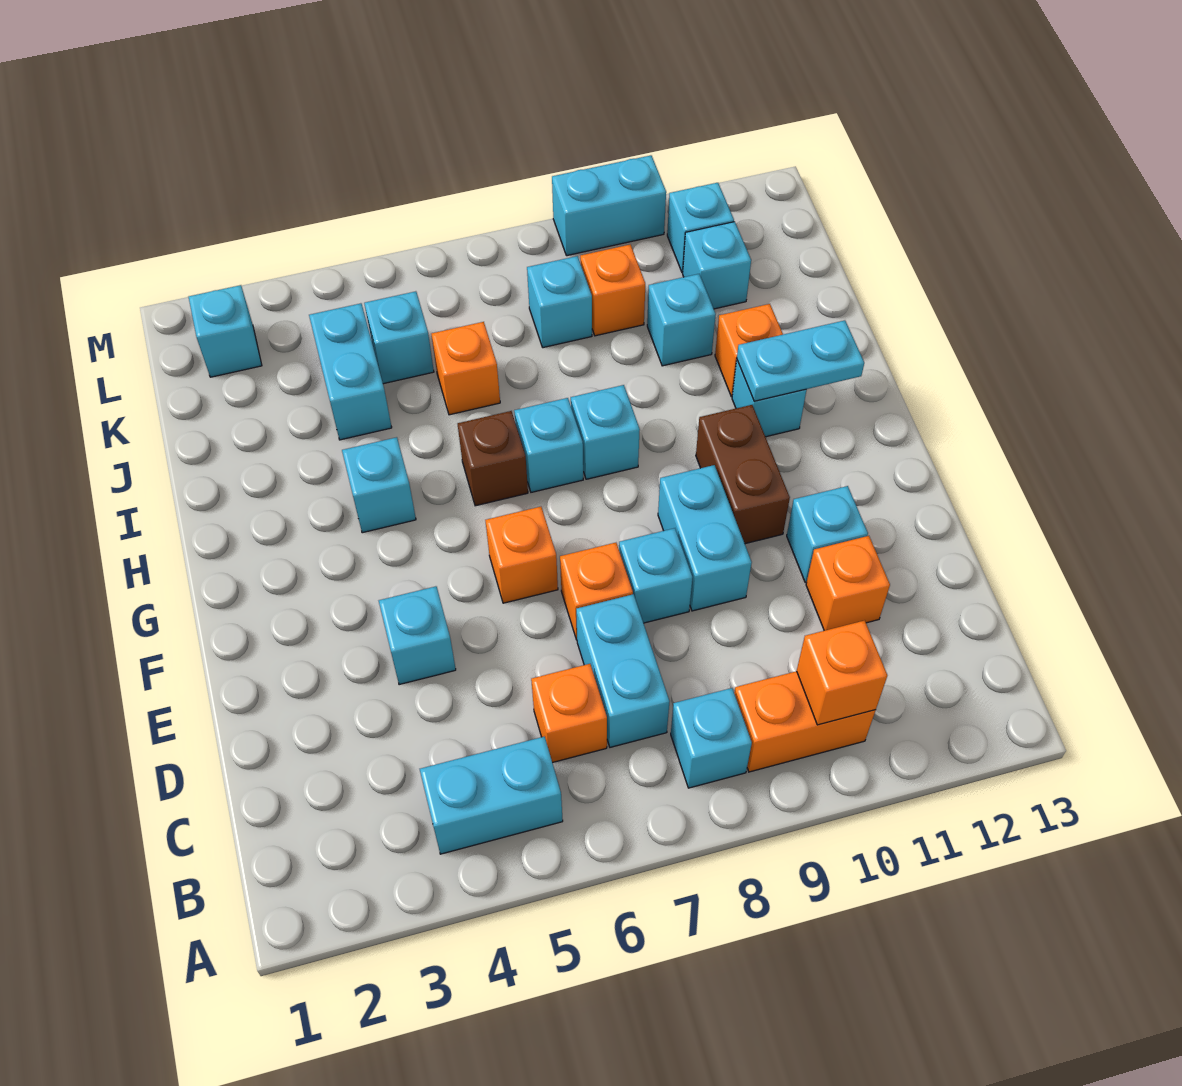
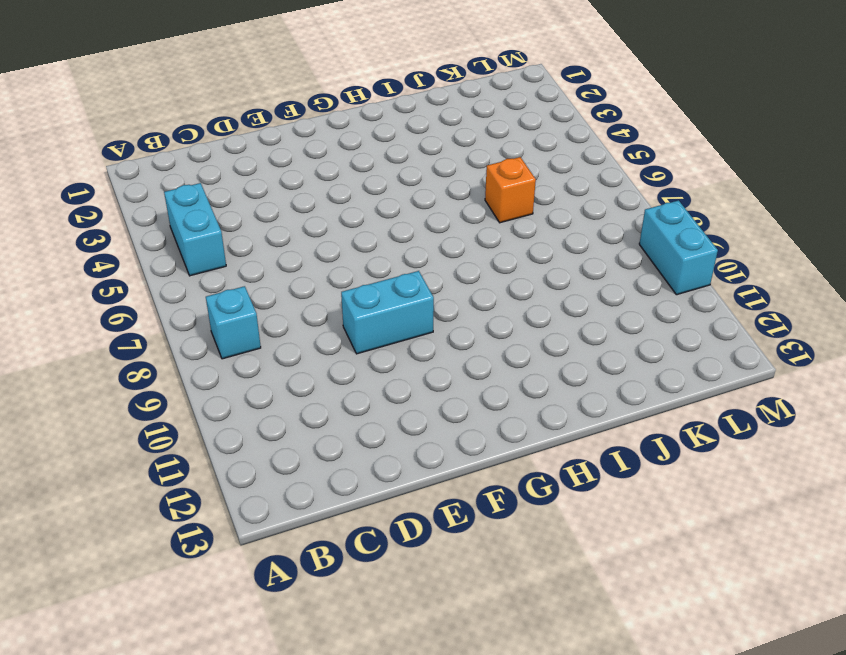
none -> orange 1x2 brick [734,671,876,772]
none -> orange 1x1 brick [531,664,607,763]
none -> cyan 1x2 brick [576,594,670,747]
none -> orange 1x1 brick [806,536,890,631]

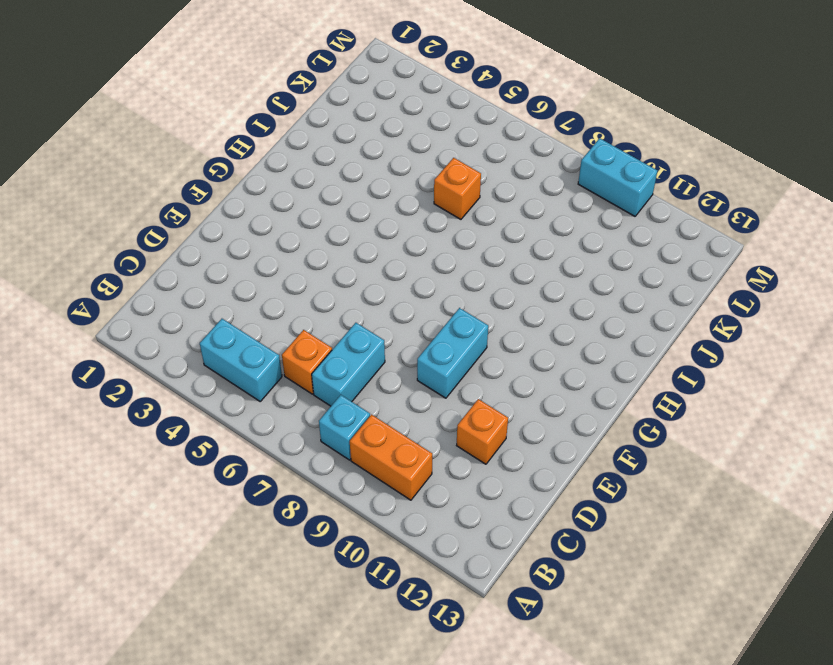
none -> cyan 1x1 brick [379,586,456,685]
none -> orange 1x1 brick [560,543,633,640]
none -> cyan 1x1 brick [619,528,693,623]
none -> cyan 1x1 brick [787,486,868,583]

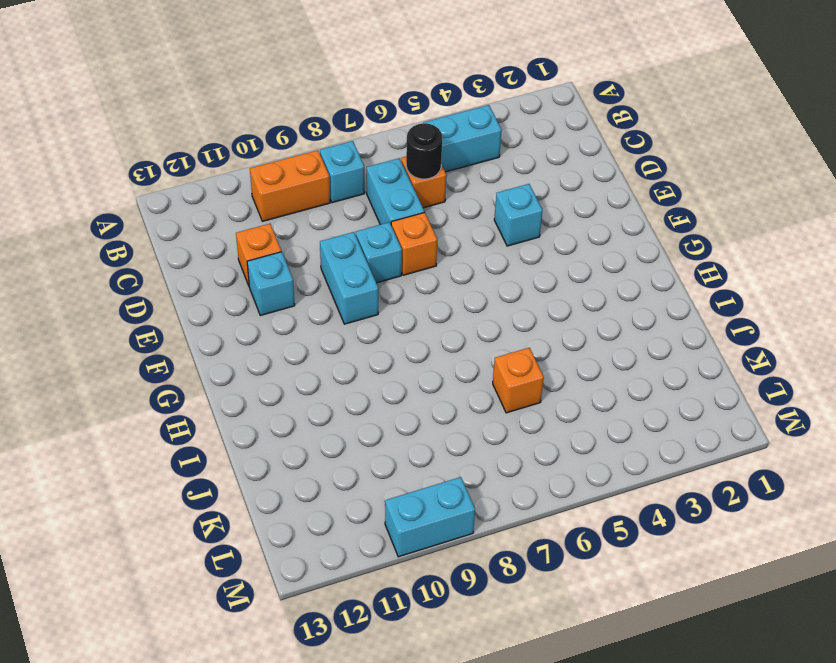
black 1x1 round brick [406,123,442,179] -> none
none -> orange 1x1 brick [485,507,558,603]
none -> brown 1x2 brick [696,405,790,544]
none -> cyan 1x1 brick [342,437,416,533]
none -> brown 1x1 brick [458,411,528,506]

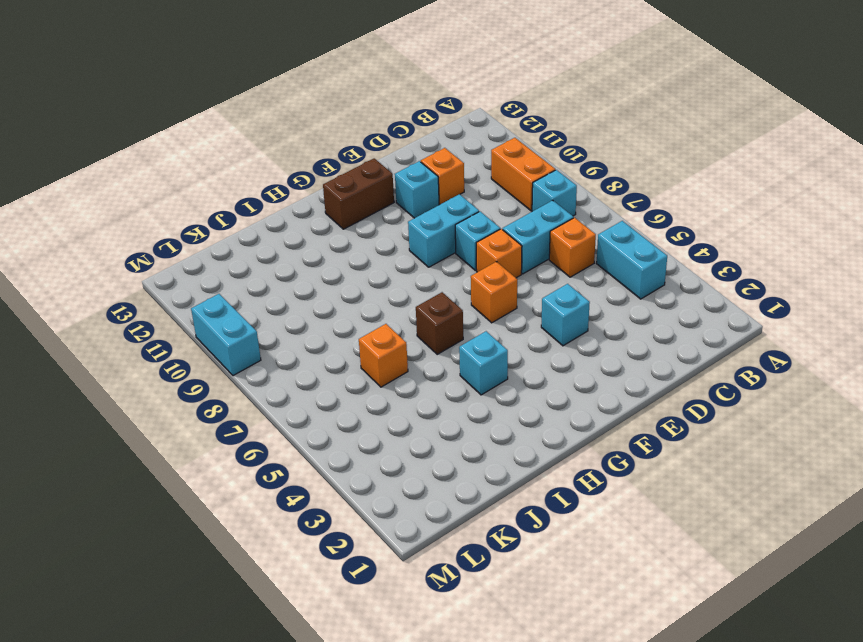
brown 1x2 brick [323,158,394,229] -> brown 1x2 brick moved to [696,405,790,544]
none -> cyan 1x1 brick [514,398,583,492]
none -> cyan 1x1 brick [571,385,640,479]
none -> cyan 1x1 brick [732,361,806,437]
none -> orange 1x1 brick [715,304,783,397]

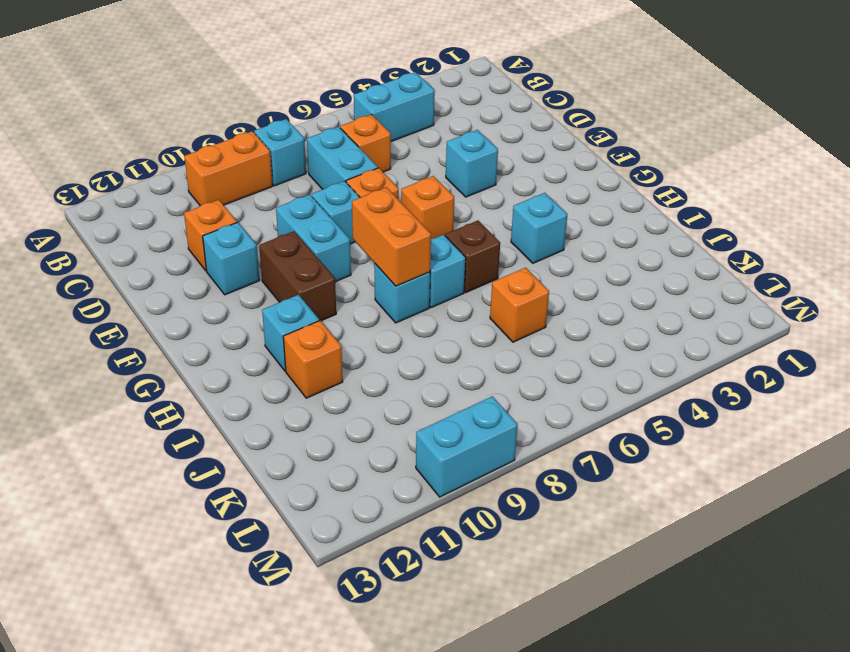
orange 1x2 brick [352,187,431,286] -> none
none -> cyan 1x2 brick [309,303,392,440]
none -> cyan 1x1 brick [647,274,716,366]
none -> cyan 1x1 brick [364,291,434,384]
none -> cyan 1x1 brick [527,256,592,348]

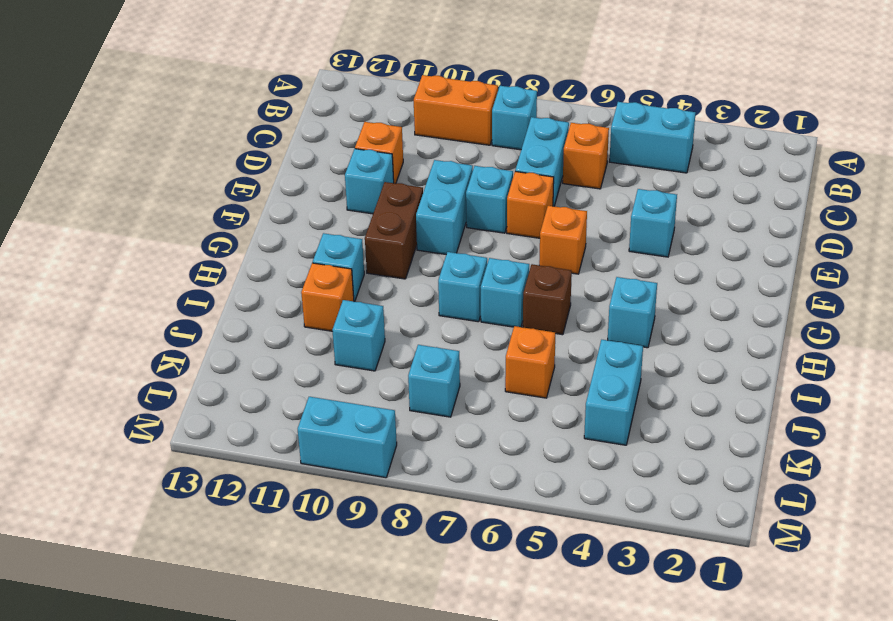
none -> cyan 1x1 brick [364,291,434,384]
none -> orange 1x1 brick [580,245,645,336]
none -> cyan 1x1 brick [683,222,751,309]
none -> cyan 1x1 brick [189,285,262,377]

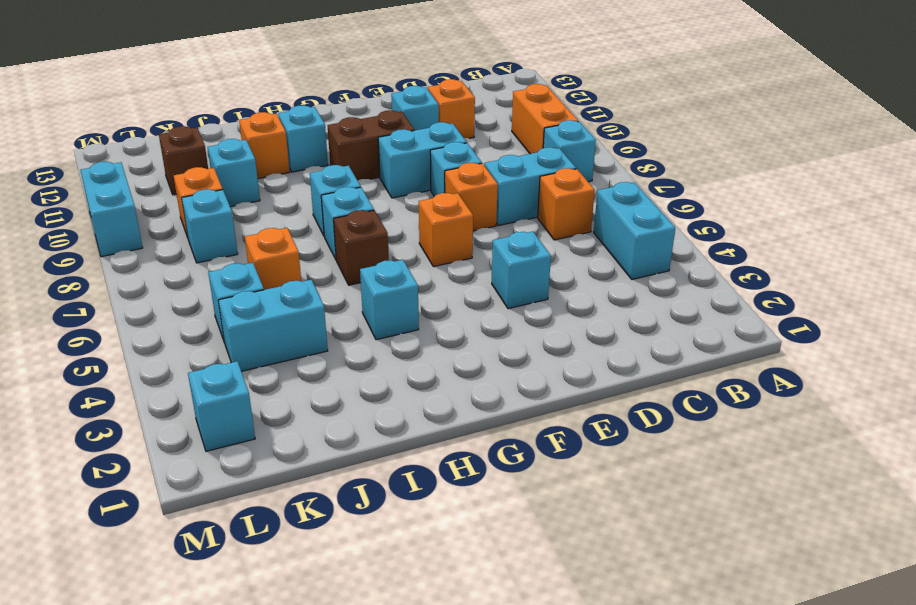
brown 1x1 brick [159,126,208,195] -> cyan 1x1 brick [683,222,751,309]
none -> cyan 1x1 brick [667,183,734,273]
none -> orange 1x1 brick [797,620,887,725]
none -> cyan 1x2 plate [737,320,864,401]

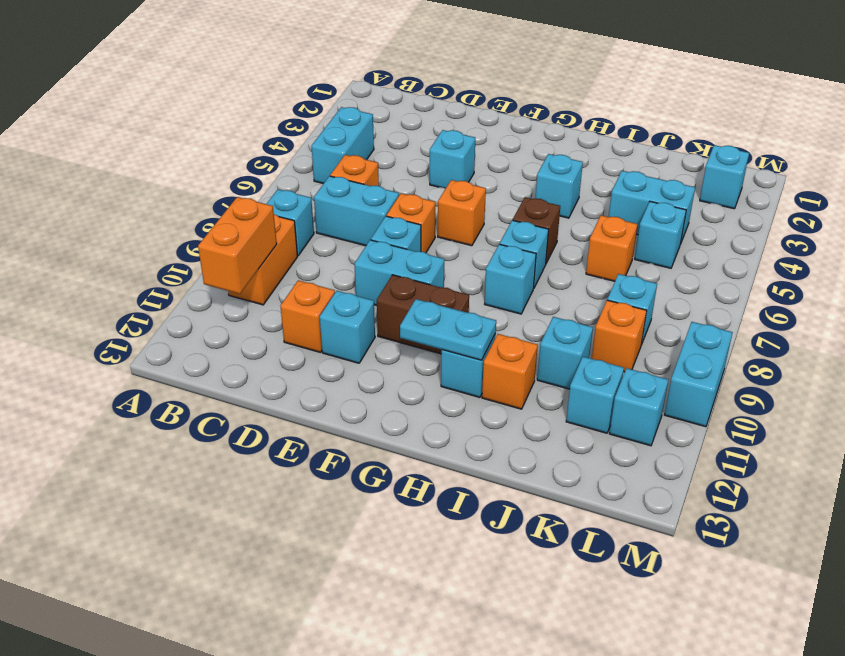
orange 1x2 brick [198,197,277,294] -> orange 1x1 brick [797,620,887,725]
cyan 1x2 plate [400,299,496,360] -> cyan 1x2 plate turned to [737,320,864,401]

